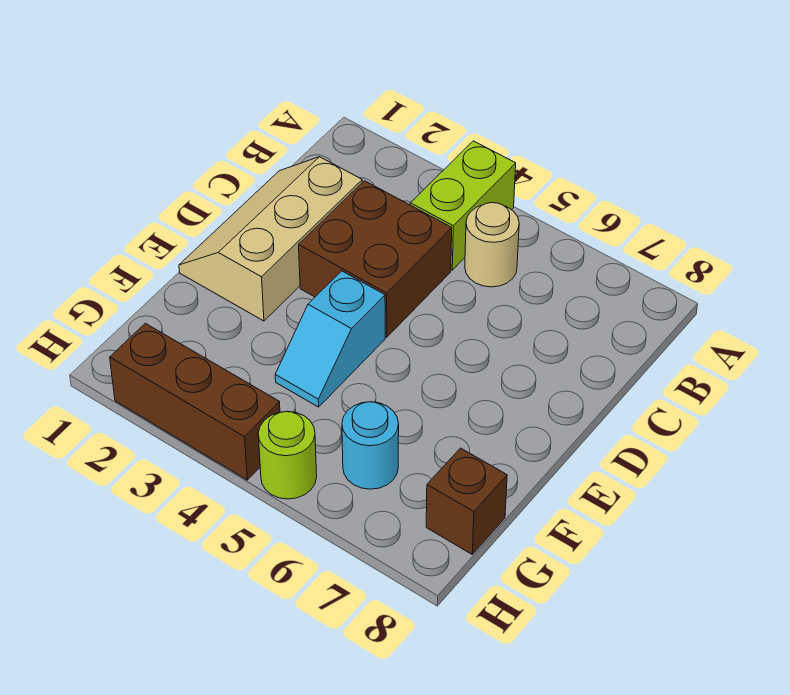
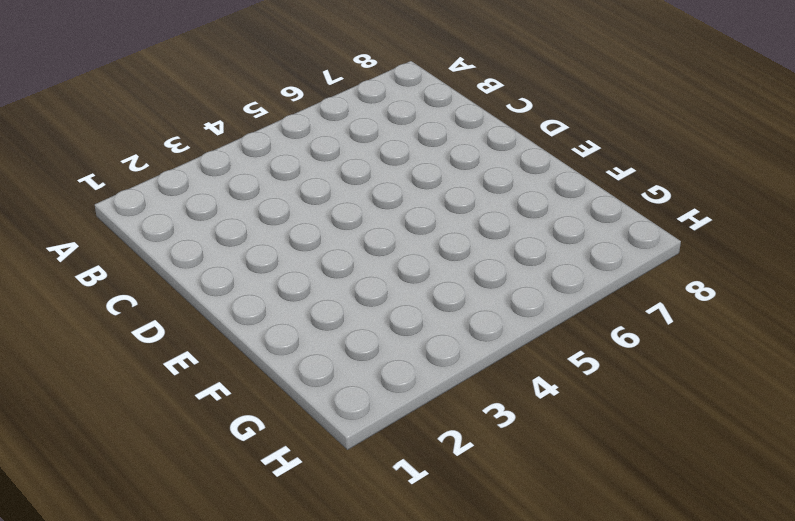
none -> lime 1x2 brick [410,141,516,270]
none -> tan 1x1 round brick [465,203,519,287]

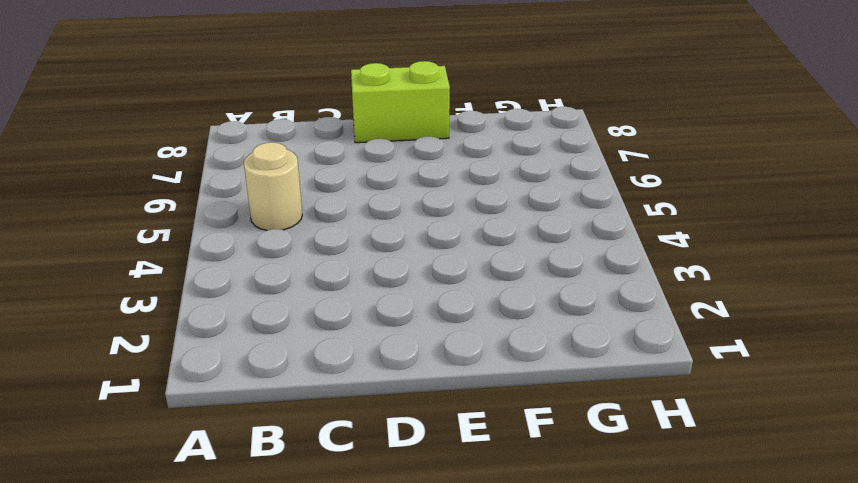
lime 1x2 brick [351,61,450,143] -> lime 1x2 brick moved to [410,141,516,270]
none -> tan 2x3 slope [179,157,362,321]
none -> brown 2x2 brick [299,181,452,337]

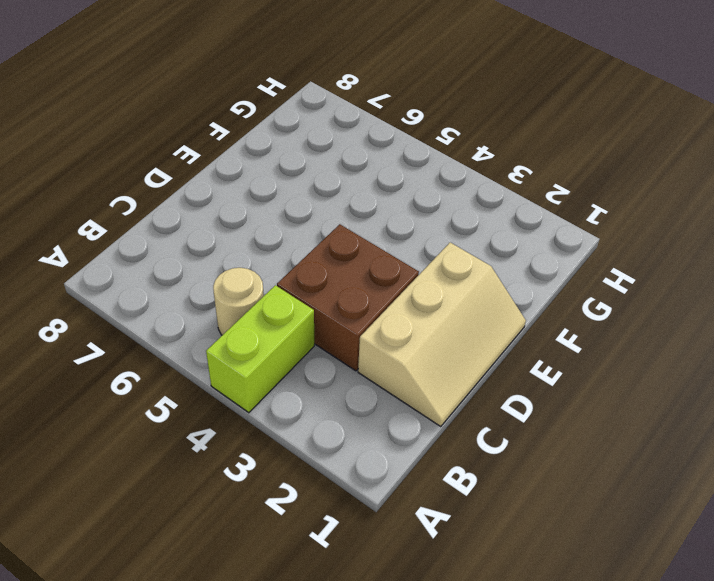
none -> cyan 1x2 slope [275,271,385,407]
none -> cyan 1x1 round brick [342,402,399,489]

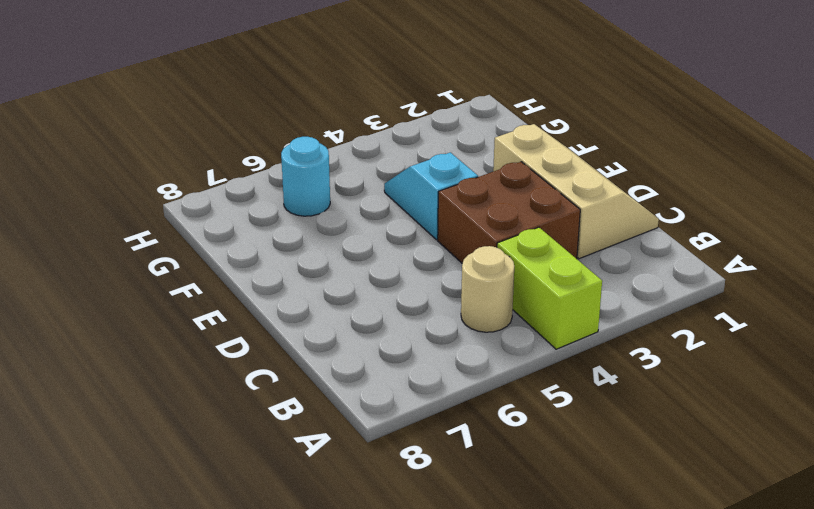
none -> brown 1x1 brick [426,448,507,554]
none -> brown 1x3 brick [110,323,280,480]

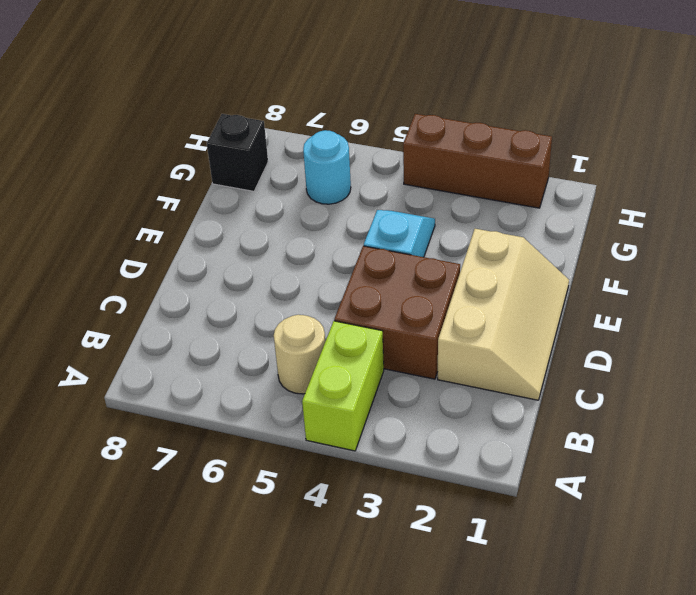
black 1x1 brick [207,114,268,191] -> brown 1x1 brick [426,448,507,554]
none -> lime 1x1 round brick [258,411,317,499]

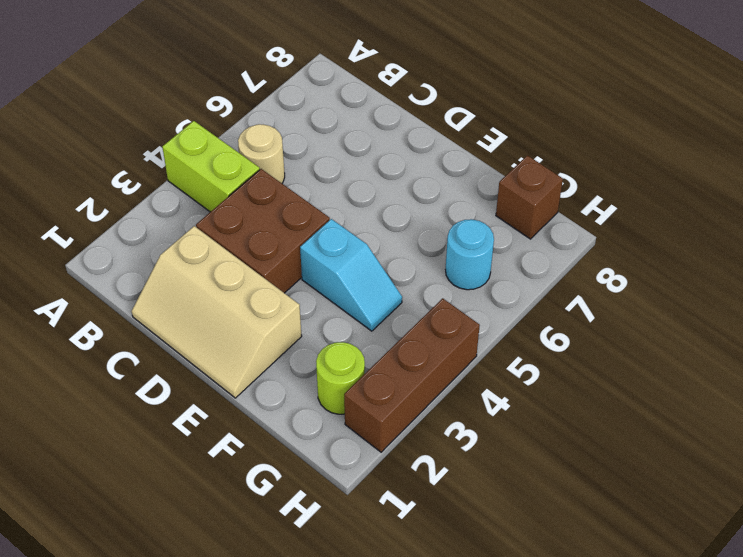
lime 1x1 round brick [316,342,365,414] -> lime 1x1 round brick moved to [258,411,317,499]

